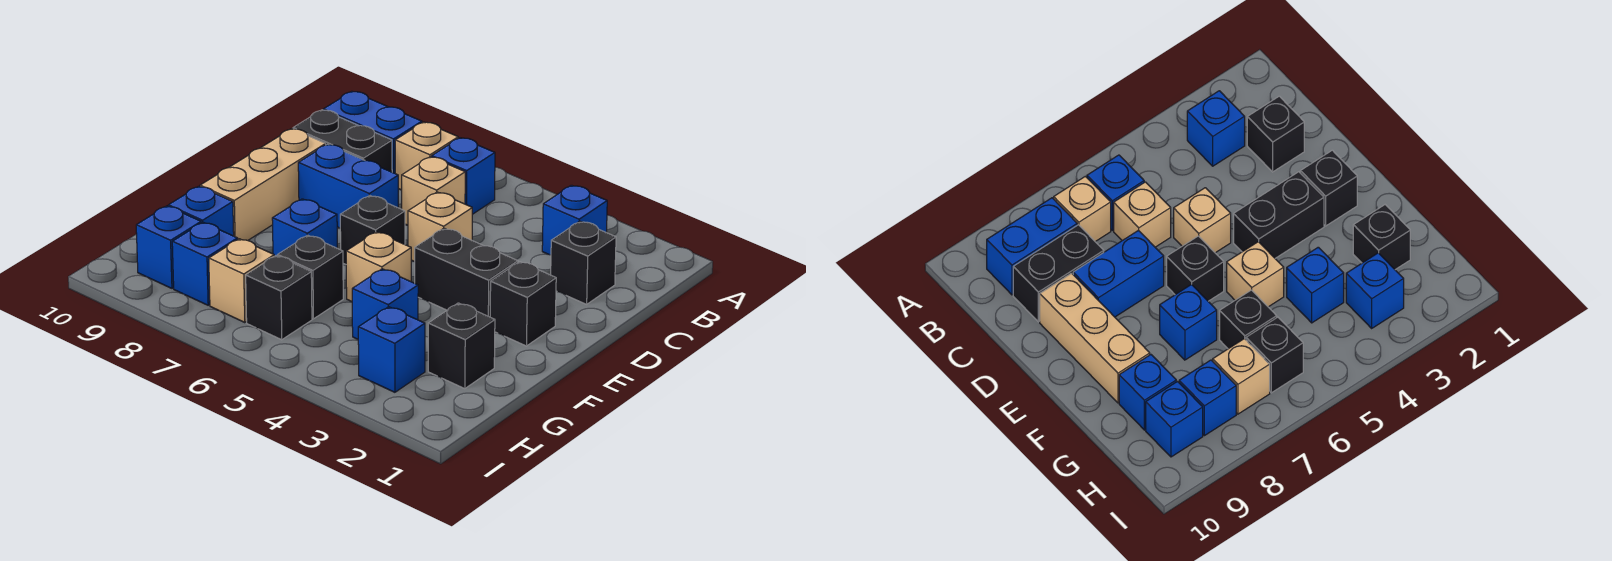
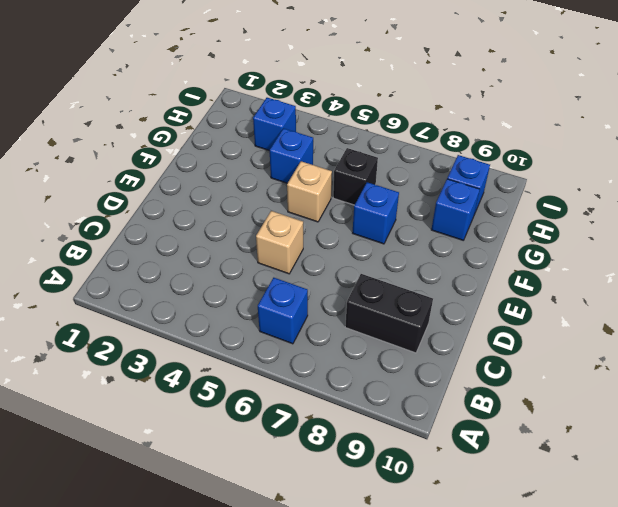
none -> blue 1x1 brick [542,185,607,255]
none -> tan 1x1 brick [395,122,458,190]
none -> blue 1x2 brick [323,91,422,173]

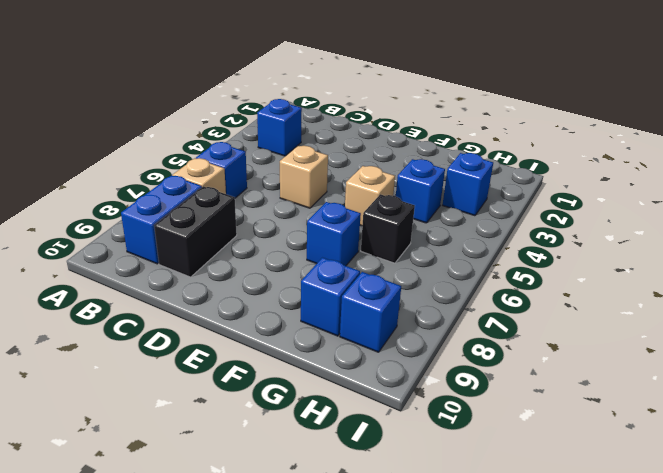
none -> black 1x1 brick [551,221,616,304]
none -> tan 1x1 brick [402,157,465,225]
none -> blue 1x2 brick [298,144,398,228]

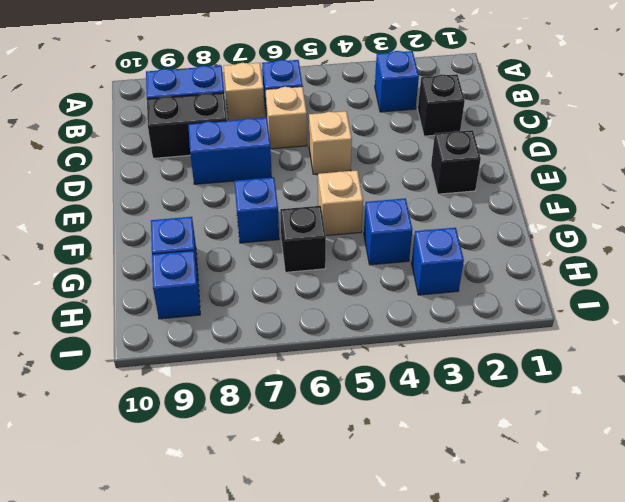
none -> tan 1x3 brick [200,129,326,240]
none -> black 1x2 brick [415,228,518,317]
none -> black 1x1 brick [340,195,405,264]

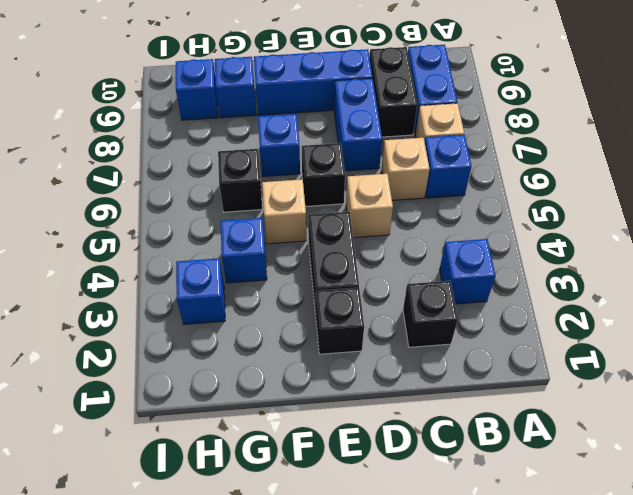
blue 1x3 brick [254,49,372,115] -> tan 1x3 brick [200,129,326,240]
none -> black 1x1 brick [428,303,495,389]
none -> black 1x1 brick [246,256,312,340]
none -> tan 1x1 brick [209,239,274,322]

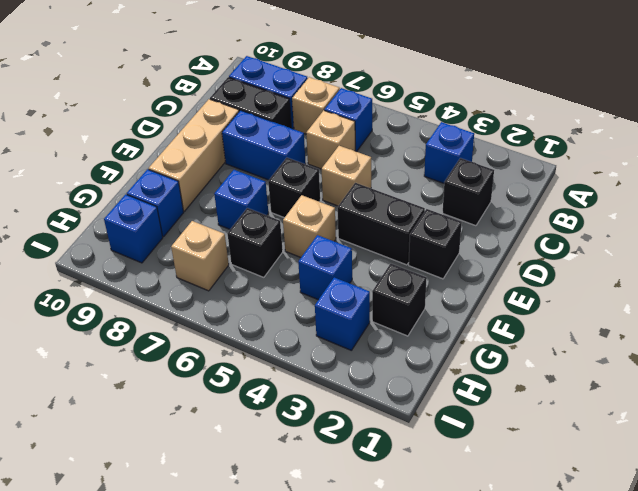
none -> black 1x1 brick [246,256,312,340]
none -> blue 1x1 brick [172,222,238,305]

